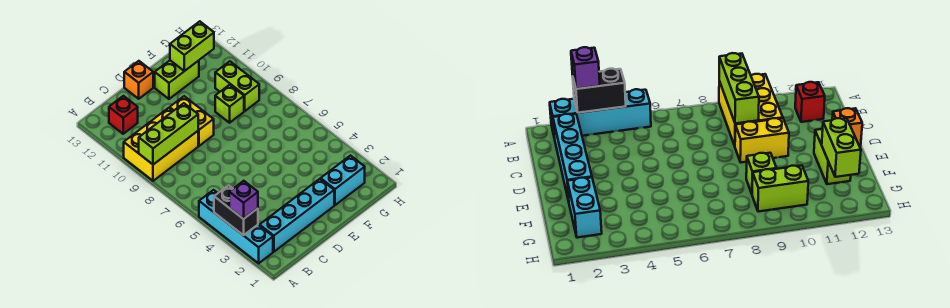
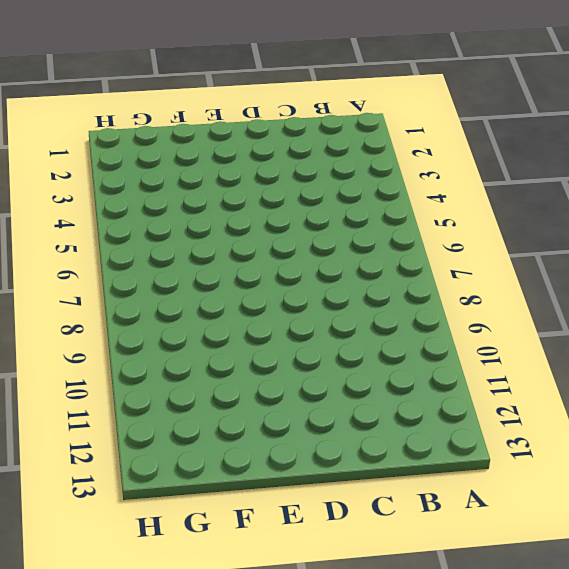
none -> cyan 1x4 brick [199,190,273,263]
none -> yellow 2x3 brick [124,108,198,181]
none -> cyan 1x4 brick [260,179,334,252]

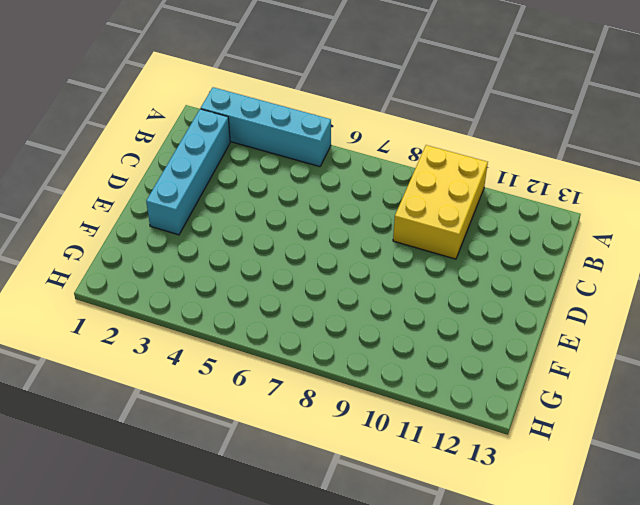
none -> red 1x1 brick [109,96,138,134]
none -> yellow 1x2 brick [170,96,214,146]
none -> orange 1x1 brick [124,61,153,99]

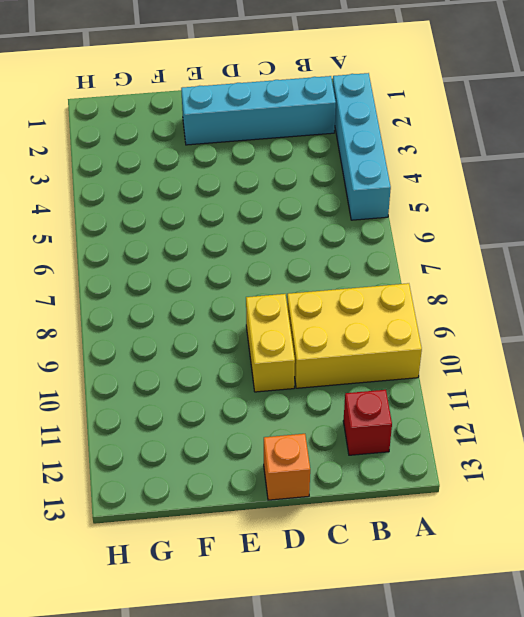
none -> lime 1x2 brick [155,60,199,99]
none -> cyan 1x2 brick [321,156,365,205]
none -> lime 1x1 brick [215,85,244,123]

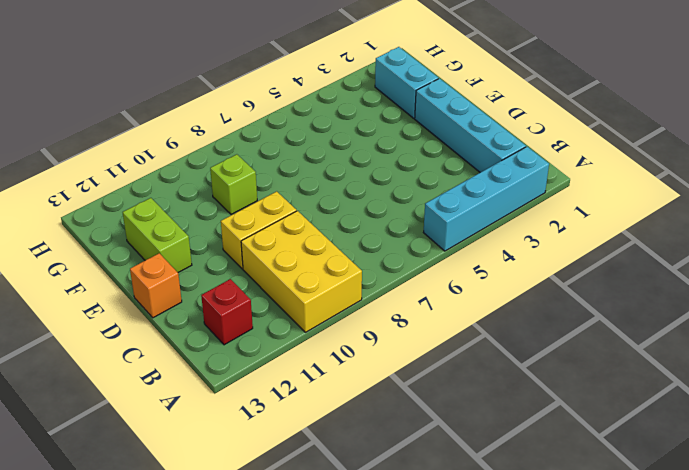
none -> lime 1x2 brick [215,61,259,111]
none -> black 1x2 brick [214,185,258,235]
none -> lime 1x3 brick [139,103,198,165]

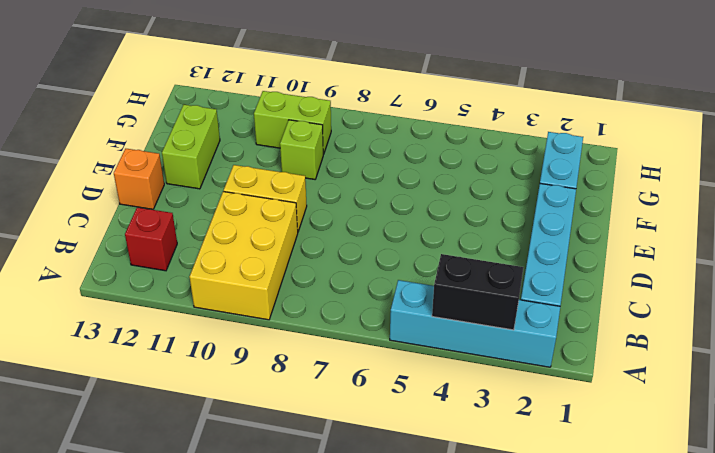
none -> lime 1x3 brick [139,103,198,165]
none -> lime 1x2 brick [170,21,214,71]
none -> purple 1x1 brick [229,181,258,219]

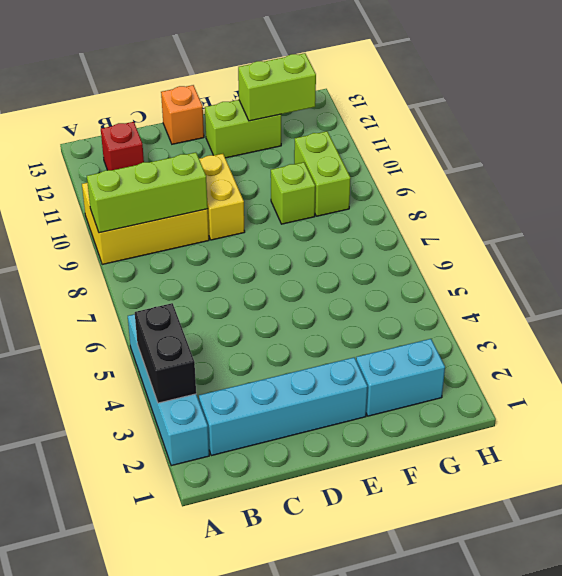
none -> purple 1x1 brick [229,181,258,219]

